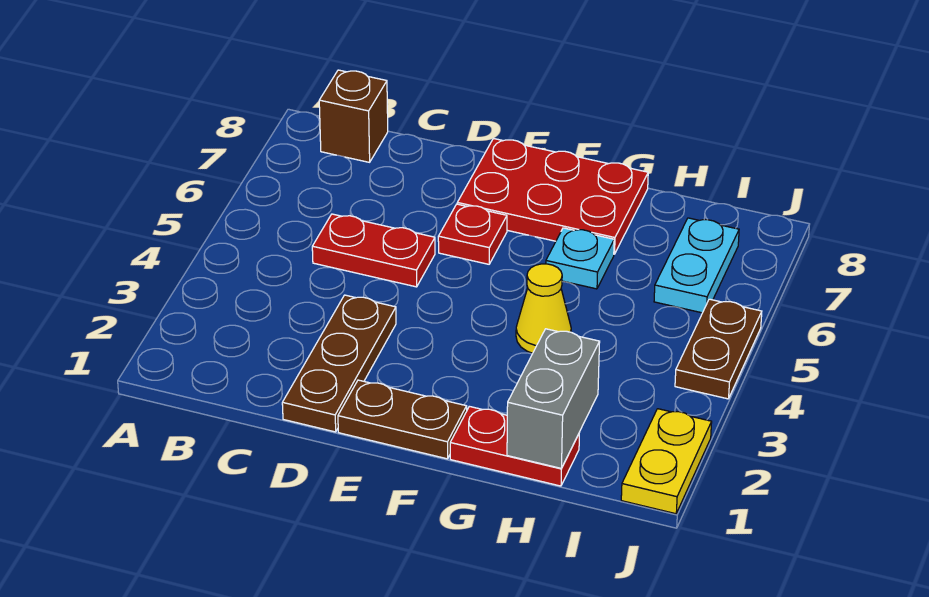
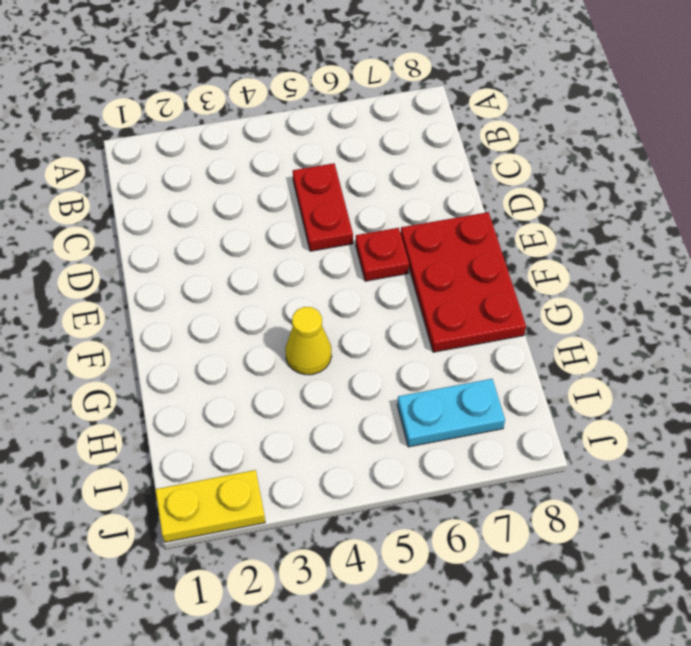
none -> brown 1x1 brick [319,70,388,162]
none -> brown 1x3 plate [282,295,396,432]
none -> brown 1x2 plate [338,380,467,459]

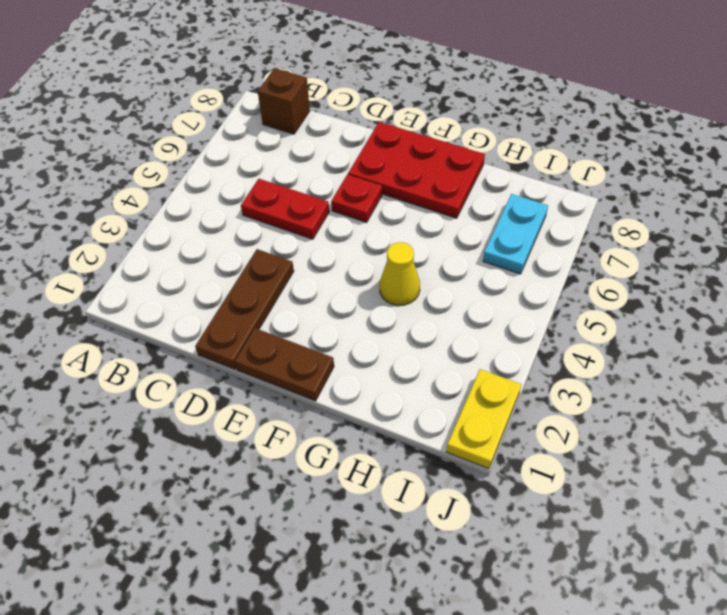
none -> red 1x2 plate [450,406,579,486]
none -> cyan 1x1 plate [546,228,614,289]
none -> brown 1x2 plate [675,299,762,399]

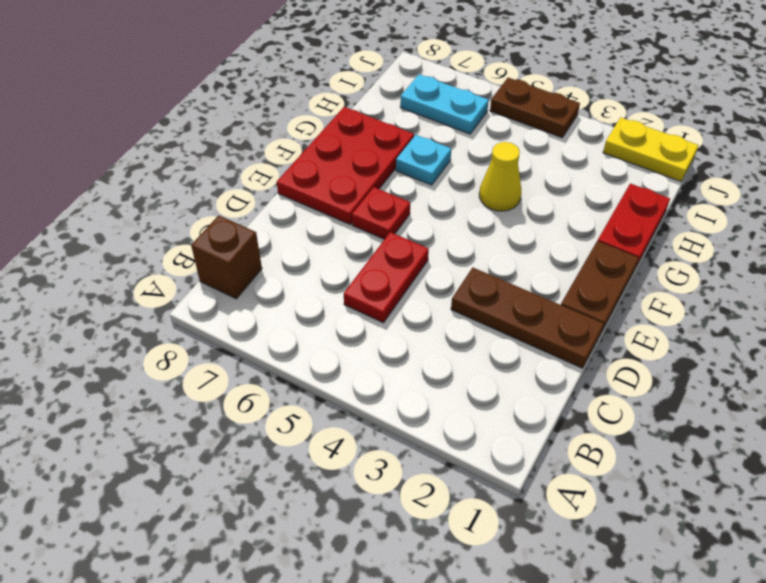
none -> grey 1x2 brick [507,329,600,468]

